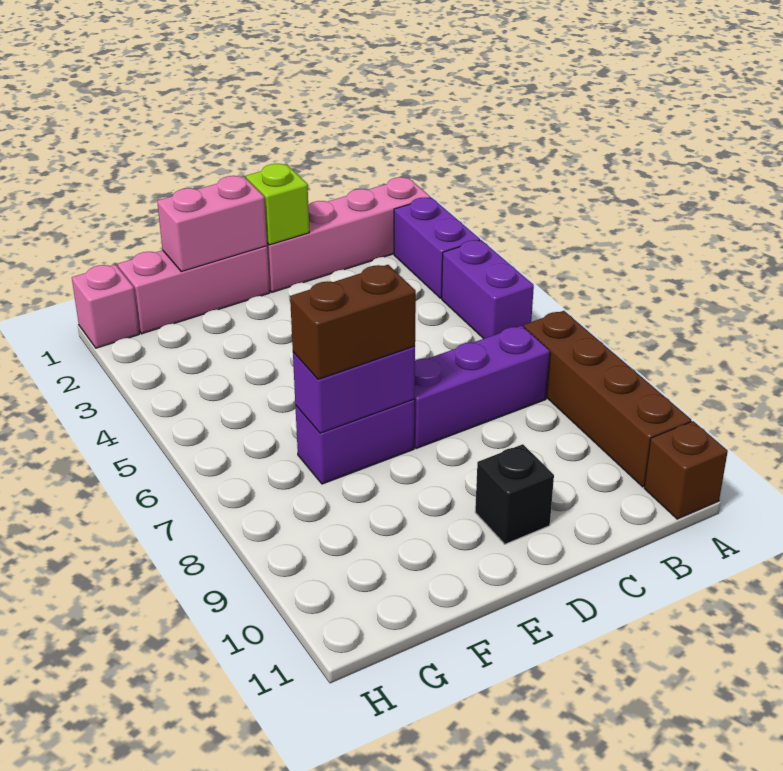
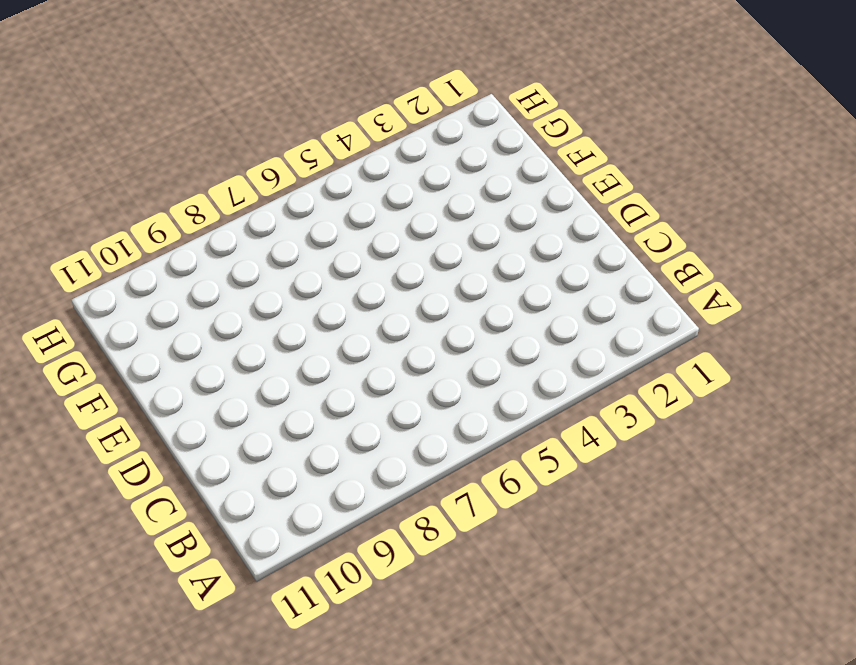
none -> pink 1x4 brick [267,177,430,292]
none -> purple 1x2 brick [394,197,480,298]
none -> purple 1x2 brick [442,240,534,339]

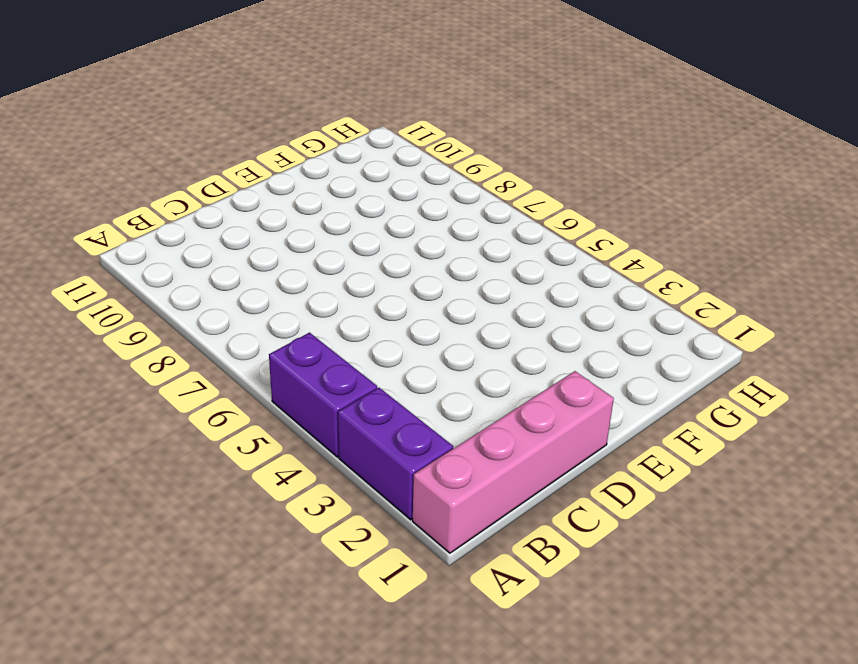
none -> brown 1x4 brick [524,311,691,487]
none -> brown 1x1 brick [644,421,728,519]
none -> purple 1x3 brick [414,326,550,449]

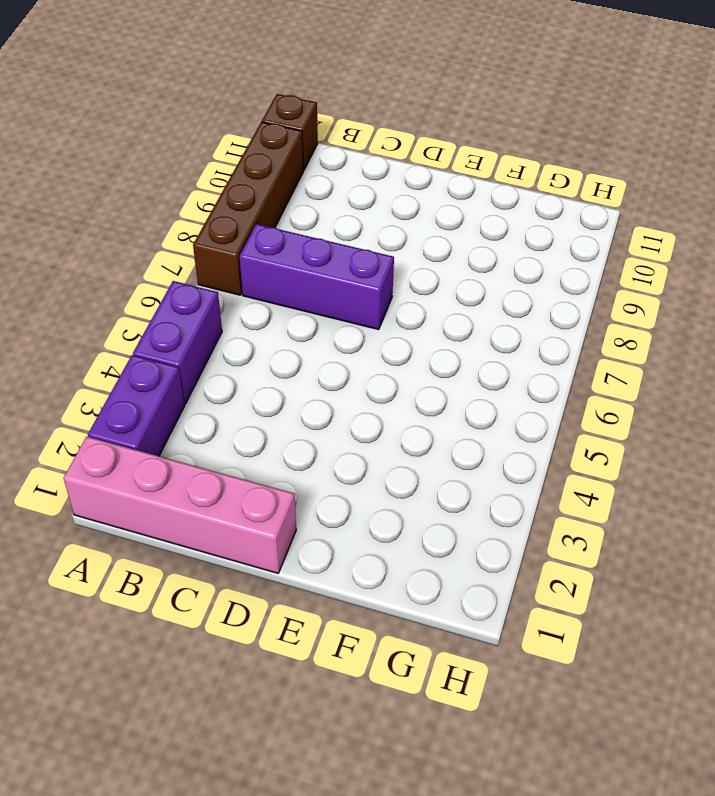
none -> black 1x1 brick [475,444,554,544]
none -> pink 1x3 brick [118,246,270,334]
none -> purple 1x2 brick [295,399,414,484]

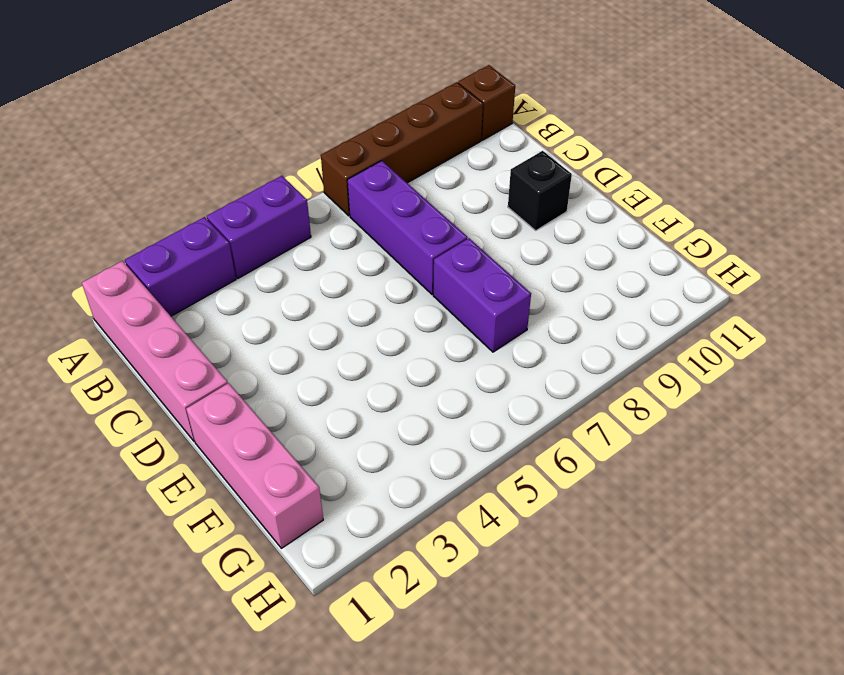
none -> pink 1x1 brick [72,264,139,348]
none -> lime 1x1 brick [246,164,309,245]
none -> pink 1x2 brick [157,176,267,272]

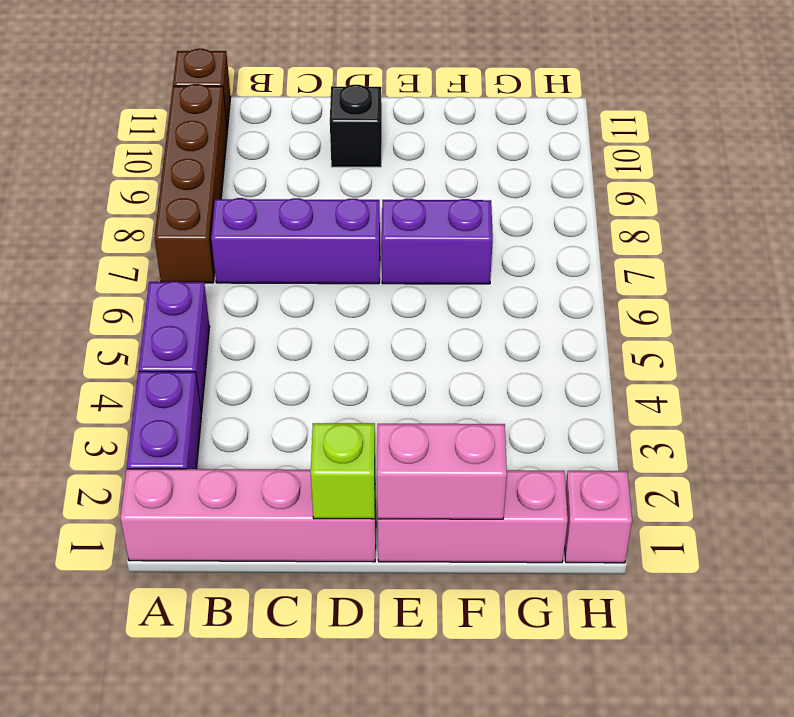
none -> purple 1x2 brick [293,346,415,433]
none -> brown 1x2 brick [290,265,416,380]

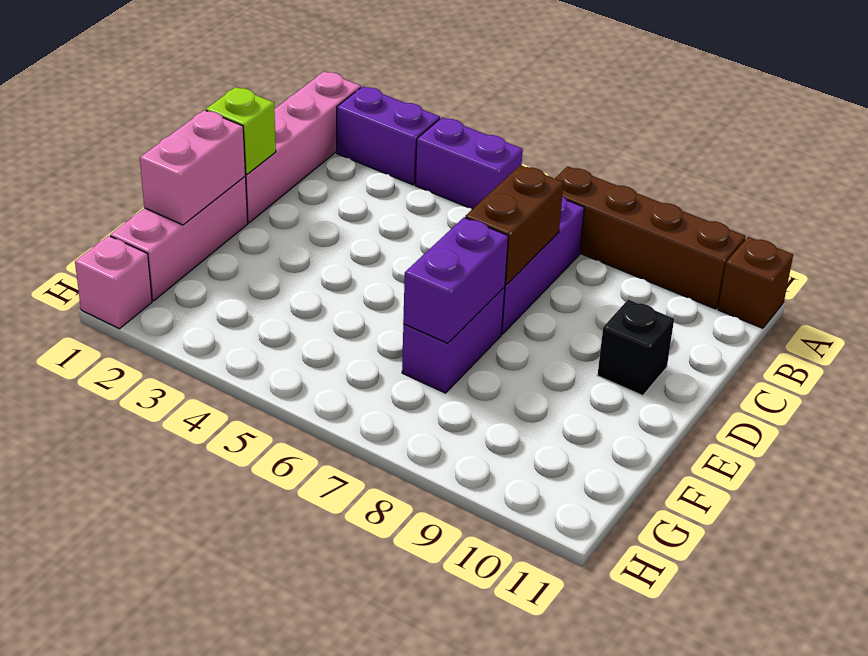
brown 1x2 brick [465,165,564,285] -> brown 1x2 brick moved to [290,265,416,380]

